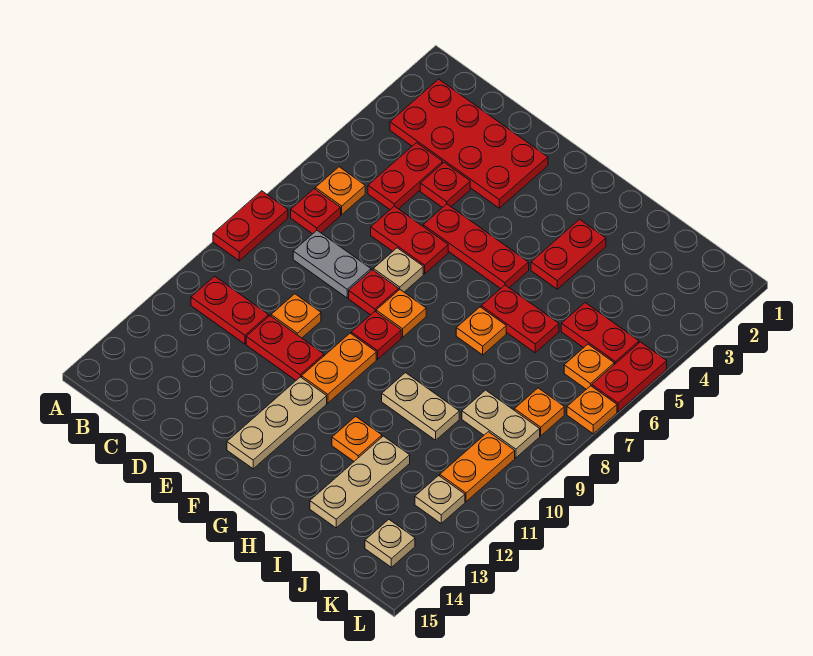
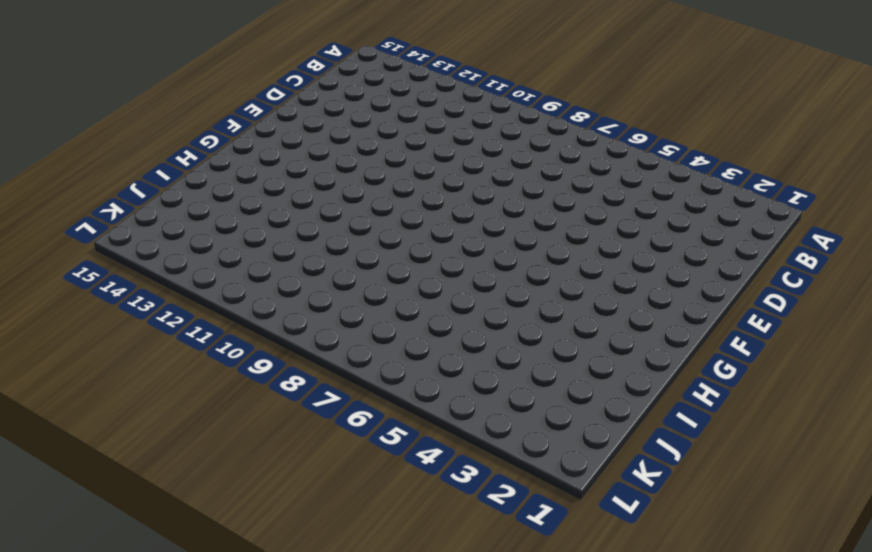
none -> red 1x2 plate [213,191,288,261]
none -> red 2x4 plate [390,79,548,208]
none -> orange 1x1 plate [315,167,365,215]
none -> red 1x1 plate [291,189,341,234]

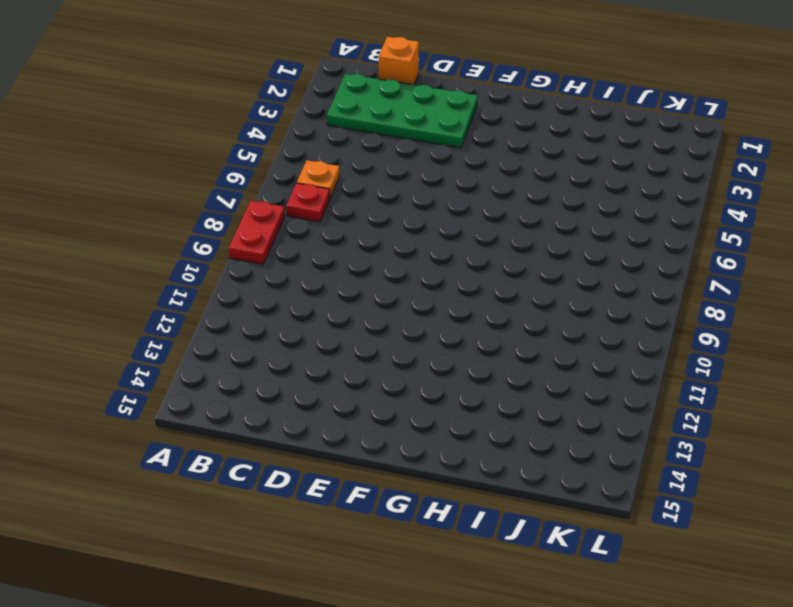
green 2x4 plate [327,74,477,148] -> red 2x4 plate [390,79,548,208]
orange 1x1 brick [379,37,419,85] -> none
none -> red 1x2 plate [191,276,269,344]
none -> red 1x2 plate [368,143,443,209]
none -> grey 1x2 plate [293,231,371,298]
none -> red 1x1 plate [420,162,470,208]

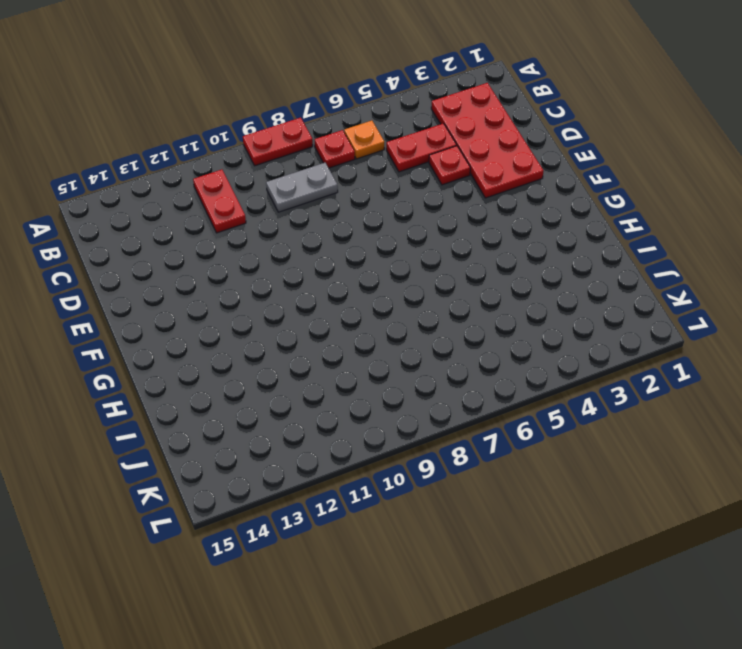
grey 1x2 plate [266,163,338,212] -> grey 1x2 plate turned to [293,231,371,298]
none -> red 1x2 plate [371,206,448,274]
none -> orange 1x1 plate [271,294,321,338]
none -> red 1x2 plate [246,316,324,380]
none -> red 1x3 plate [423,204,529,289]

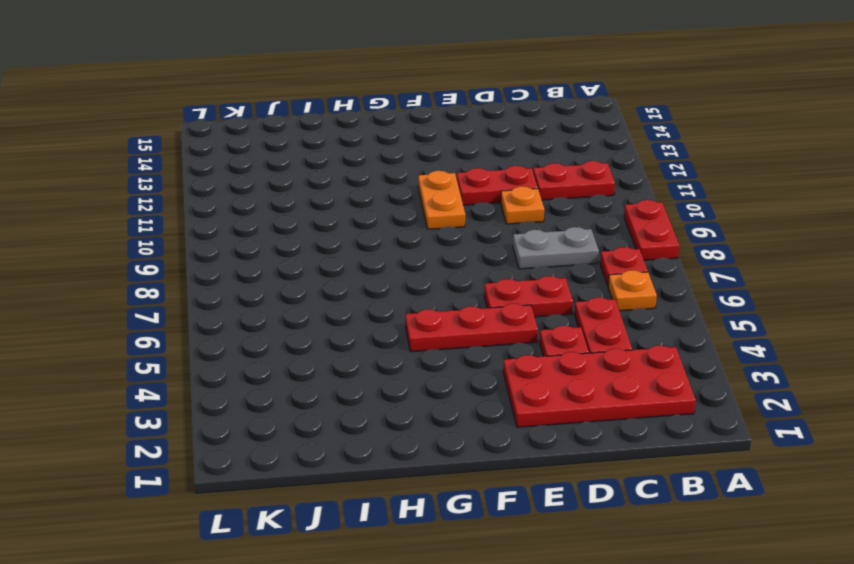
none -> tan 1x1 plate [373,248,423,292]
none -> red 1x1 plate [349,270,399,315]
none -> orange 1x1 plate [376,290,426,337]
none -> red 1x1 plate [351,311,401,359]

